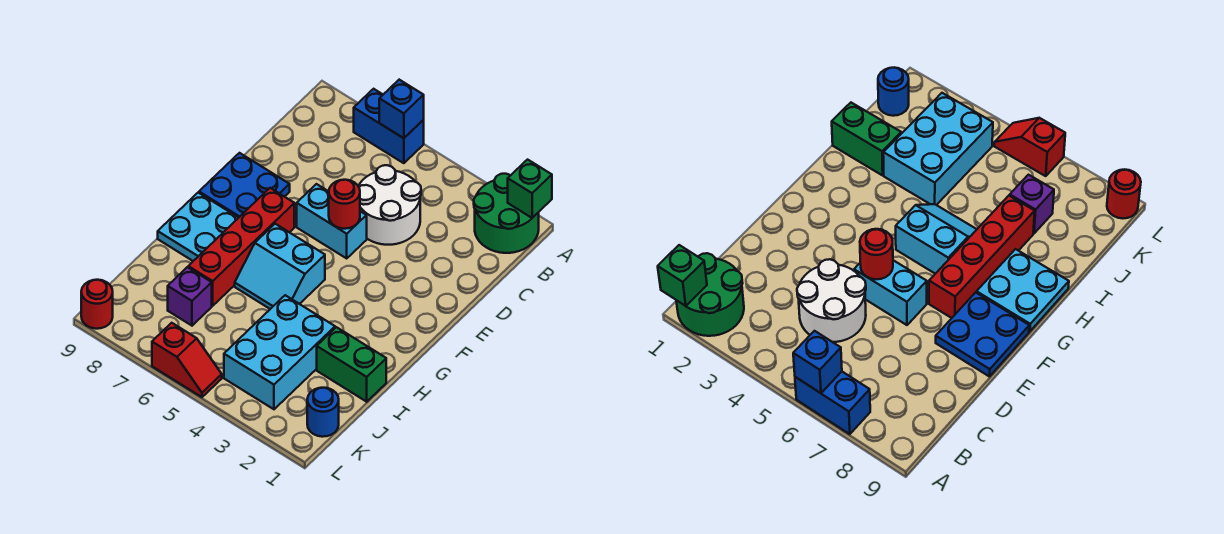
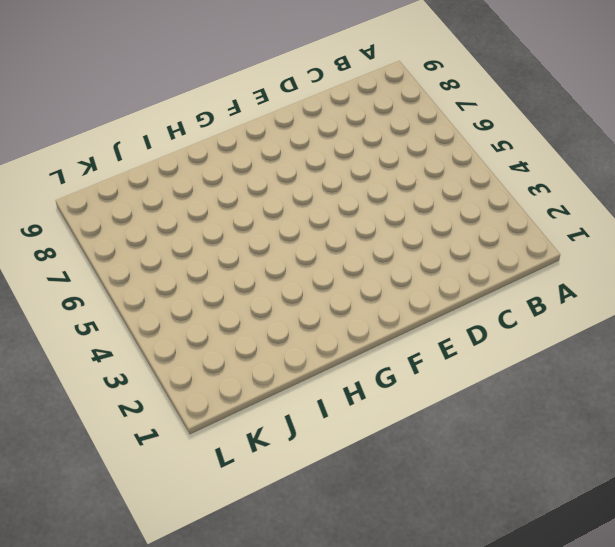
none -> green 2x2 round brick [474,174,539,253]
none -> blue 1x2 brick [354,89,424,163]
none -> white 2x2 round brick [358,165,421,245]

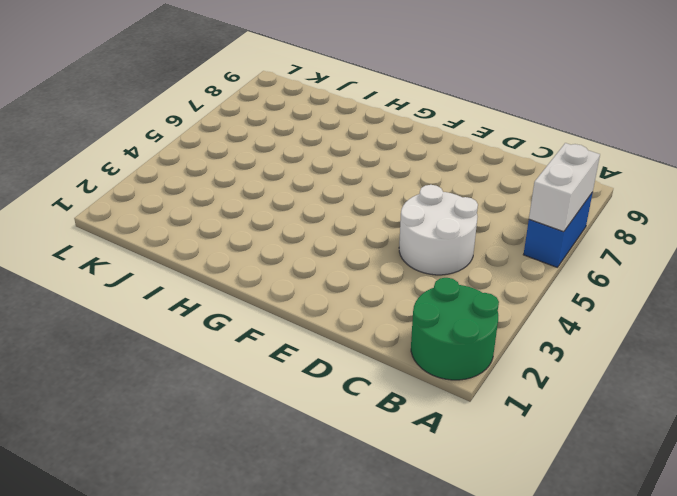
white 1x2 brick [529,143,600,232] -> blue 1x1 brick [379,80,424,138]
none -> cyan 1x2 brick [297,184,367,258]
none -> blue 2x2 plate [199,153,290,218]
none -> red 1x4 brick [188,188,294,306]

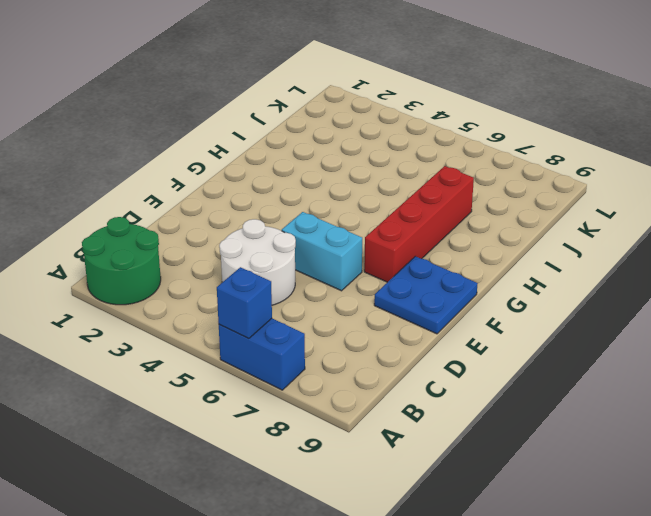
none -> cyan 2x2 slope [235,224,325,309]
none -> cyan 2x2 plate [158,193,238,261]
none -> green 1x2 brick [317,327,386,402]

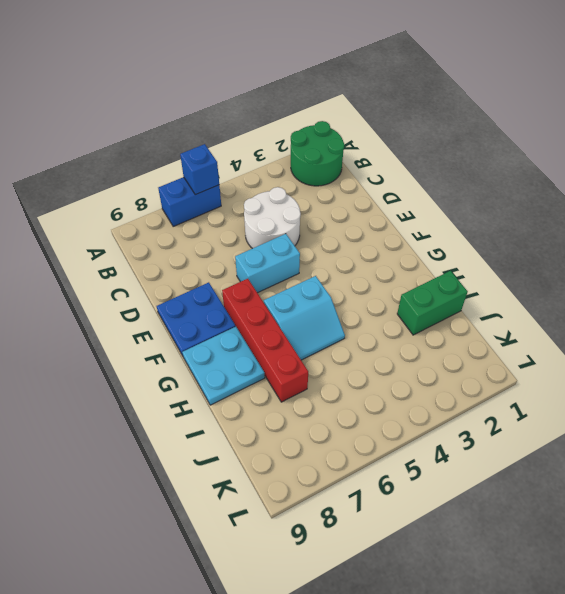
none -> cyan 2x3 brick [224,295,335,409]
none -> purple 1x1 brick [168,267,212,326]
none -> blue 1x1 round brick [307,388,339,437]

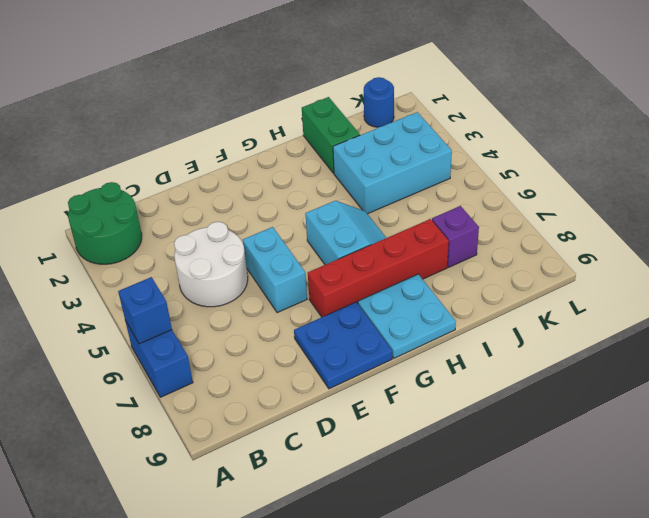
none -> red 1x2 slope [152,323,222,397]
none -> red 1x1 round brick [81,280,113,329]
none -> green 1x1 brick [508,160,552,218]

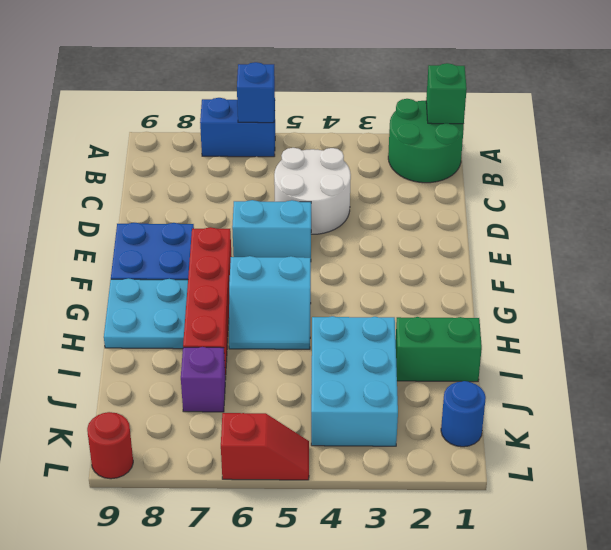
none -> red 1x1 round brick [329,180,360,229]

